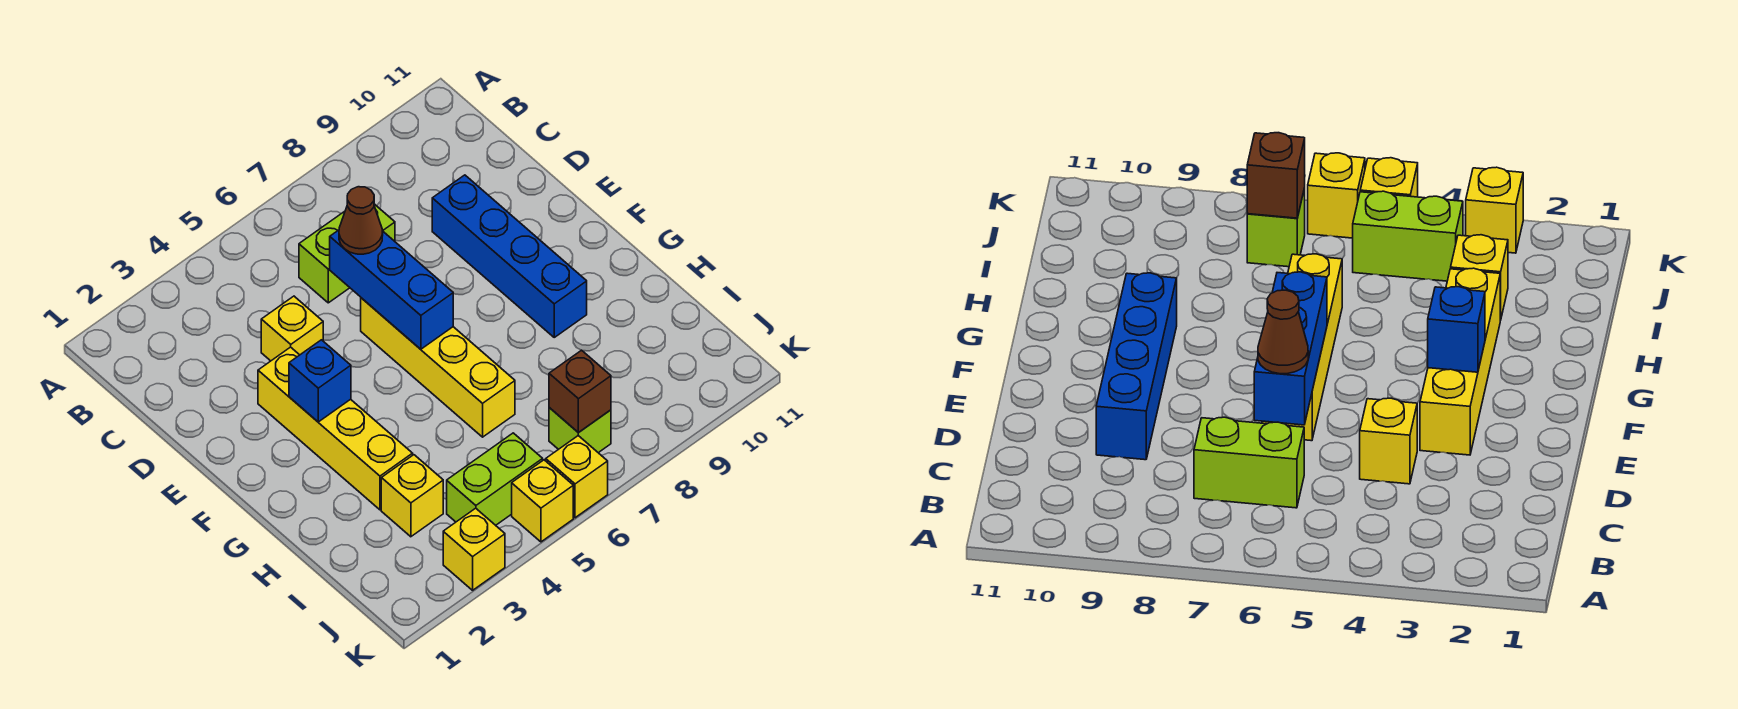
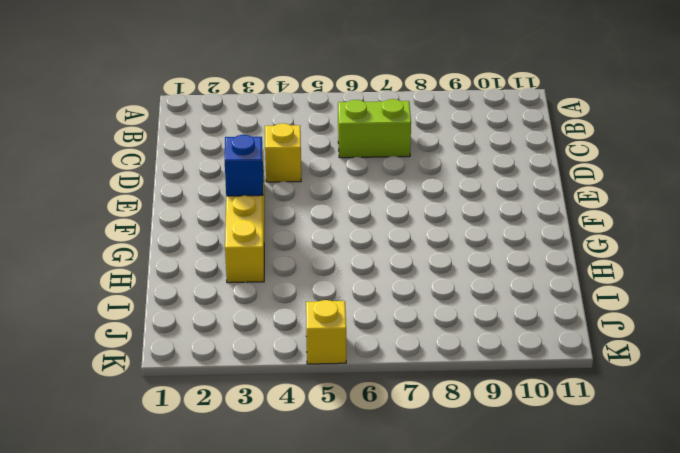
none -> blue 1x4 brick [432,175,587,337]
none -> yellow 1x4 brick [361,298,515,437]
none -> yellow 1x1 brick [381,455,443,537]

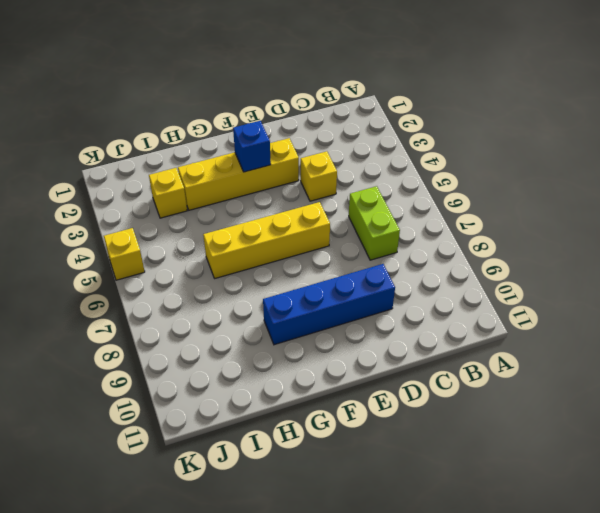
none -> lime 1x2 brick [447,433,543,525]
none -> lime 1x1 brick [549,408,611,453]
none -> yellow 1x1 brick [443,508,505,590]

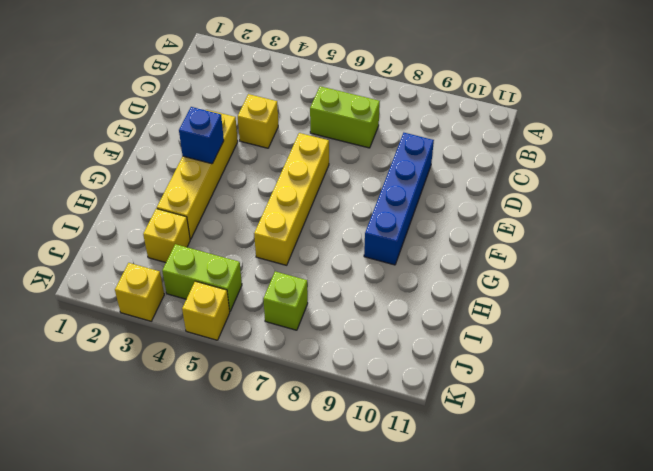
none -> yellow 1x1 brick [546,436,608,518]
none -> blue 1x3 brick [330,230,453,349]
none -> brown 1x1 brick [549,350,611,433]

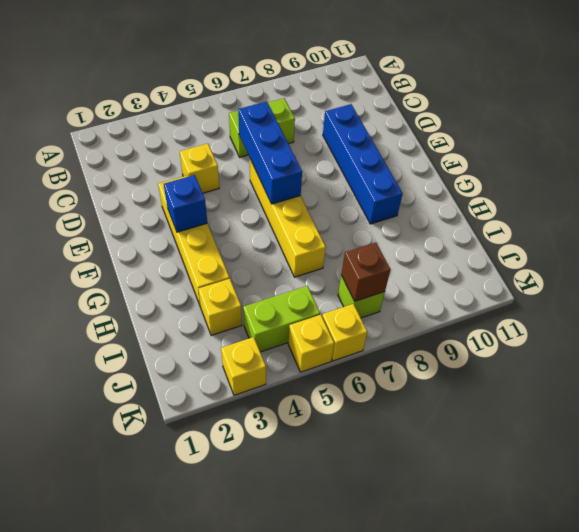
none -> brown 1x1 cone [339,187,383,254]

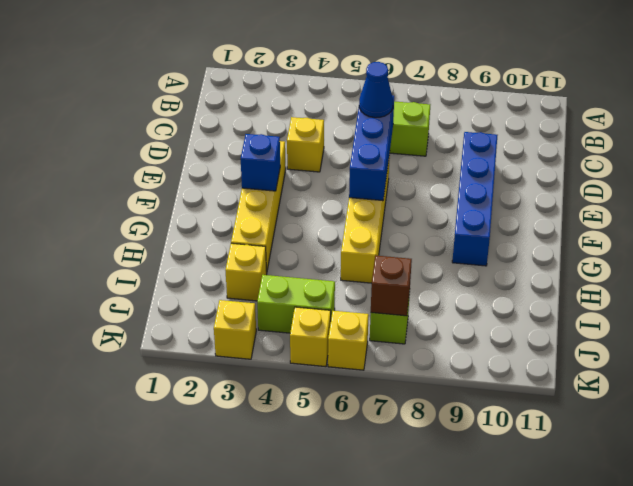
blue 1x1 cone [359,62,393,118] -> brown 1x1 cone [339,187,383,254]

